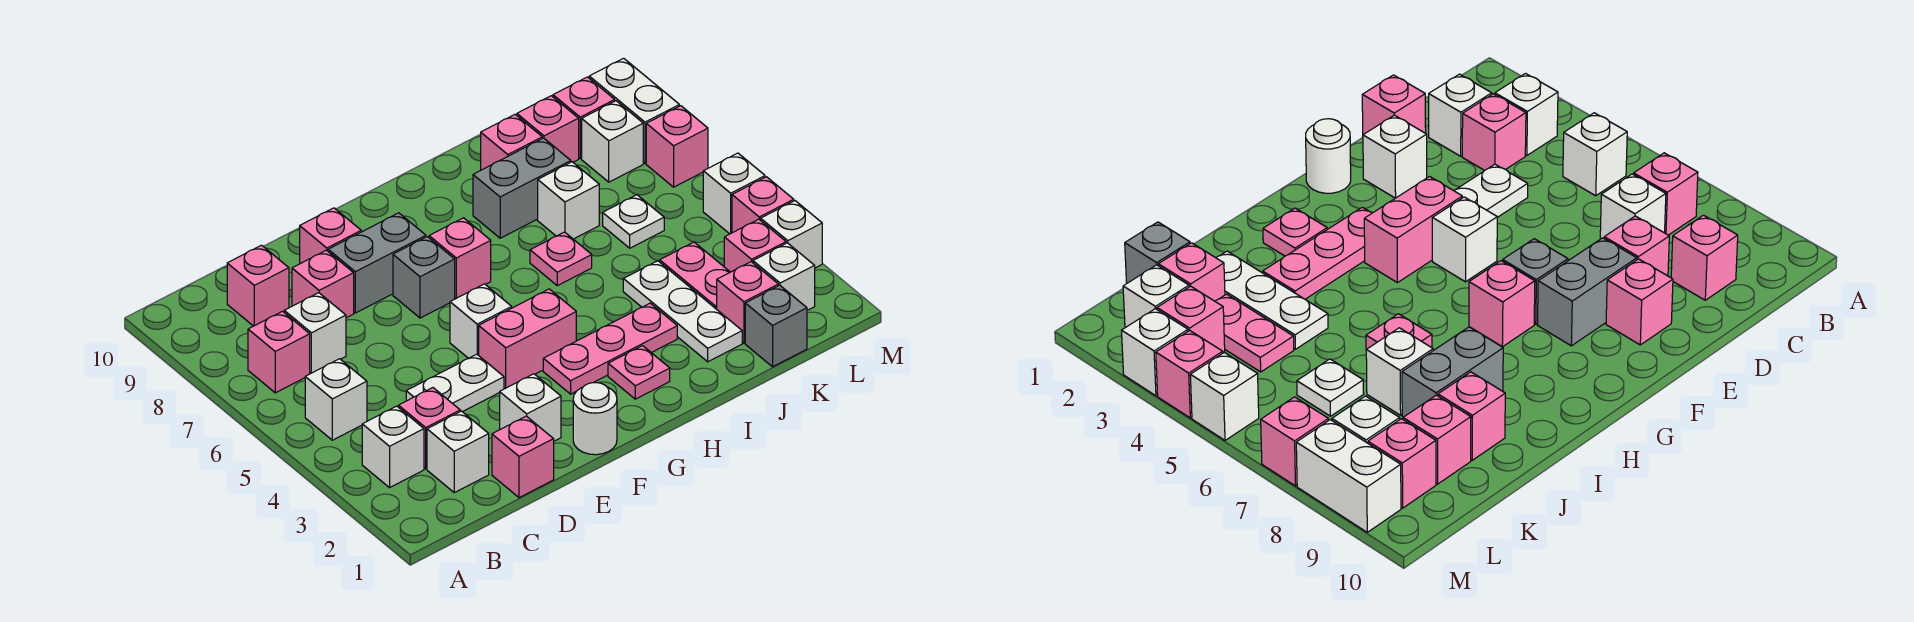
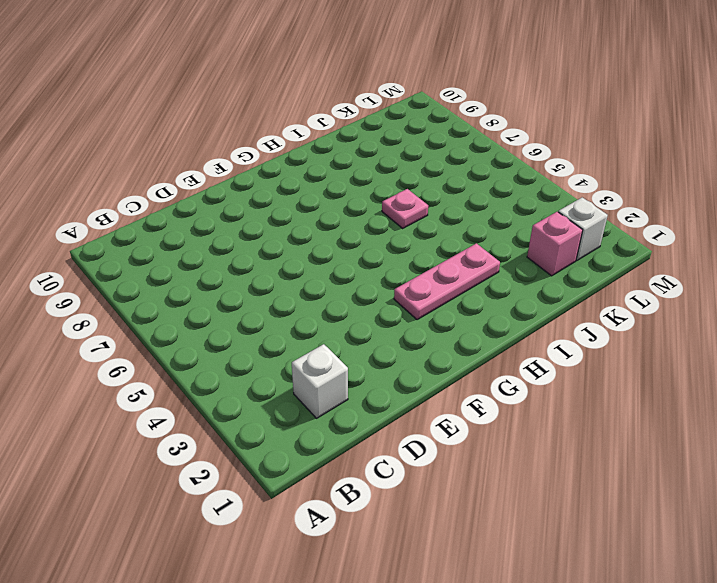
none -> white 1x1 brick [362,406,424,488]
none -> white 1x1 brick [305,359,367,440]
none -> pink 1x1 brick [248,311,310,393]
none -> pink 1x1 brick [399,388,460,469]

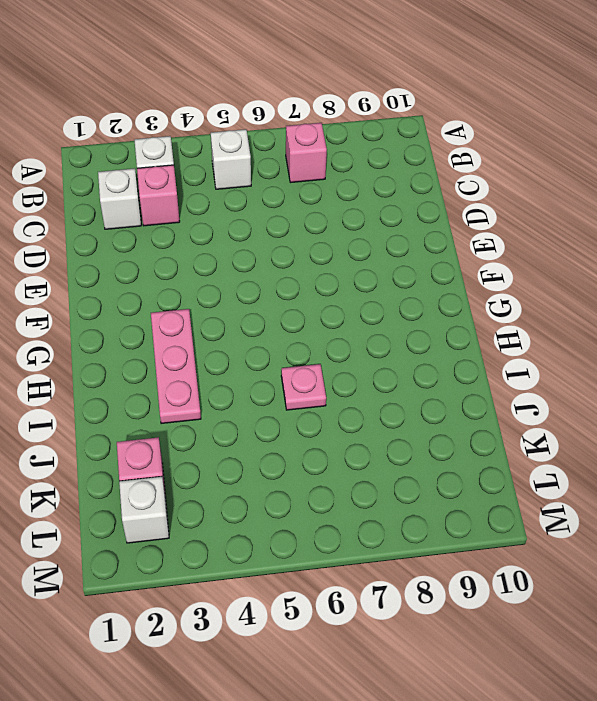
none -> white 1x1 brick [284,293,346,374]
none -> pink 1x1 brick [227,245,289,326]
none -> pink 1x1 brick [492,416,554,498]
none -> white 1x2 plate [406,354,504,412]

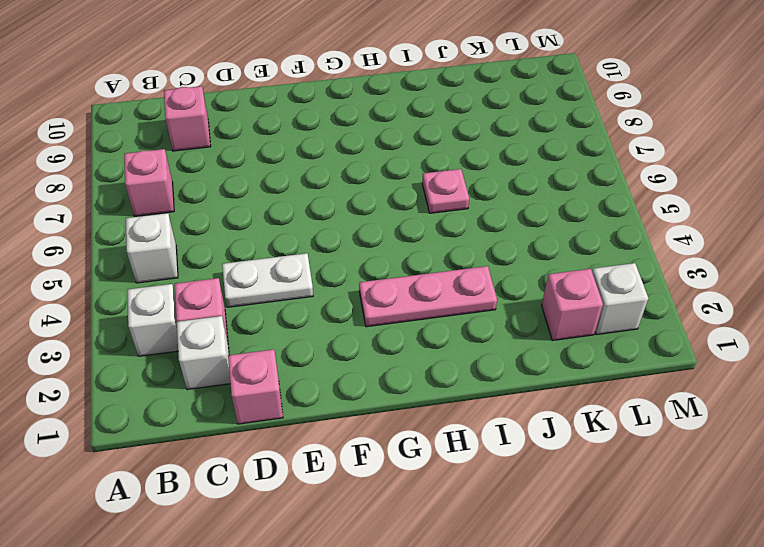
none -> white 1x1 brick [284,293,346,374]
none -> pink 1x1 brick [292,250,354,318]
none -> white 1x1 brick [500,374,561,441]
none -> grey 1x2 brick [328,213,426,313]

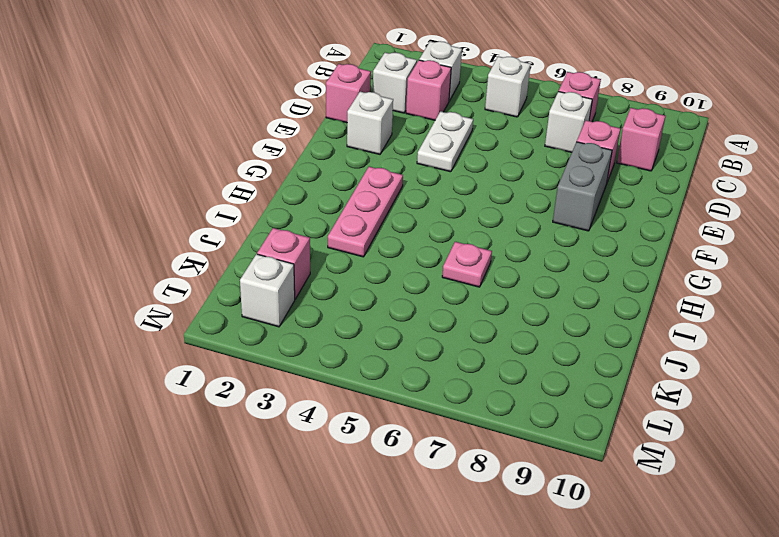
none -> pink 1x1 brick [300,208,361,264]
none -> white 1x1 round brick [573,383,617,455]
none -> pink 1x2 brick [479,289,576,388]
none -> white 1x1 brick [450,284,512,358]

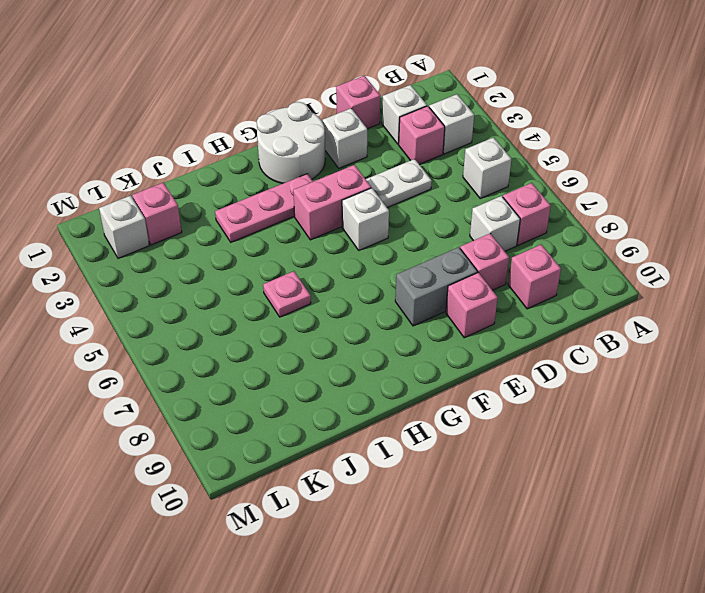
white 2x2 round brick [257,102,325,184] -> white 1x1 round brick [573,383,617,455]
none -> grey 1x1 brick [393,237,455,318]
none -> pink 1x1 brick [429,218,491,299]
none -> pink 1x1 plate [608,346,670,399]
none -> grey 1x2 brick [473,138,571,238]

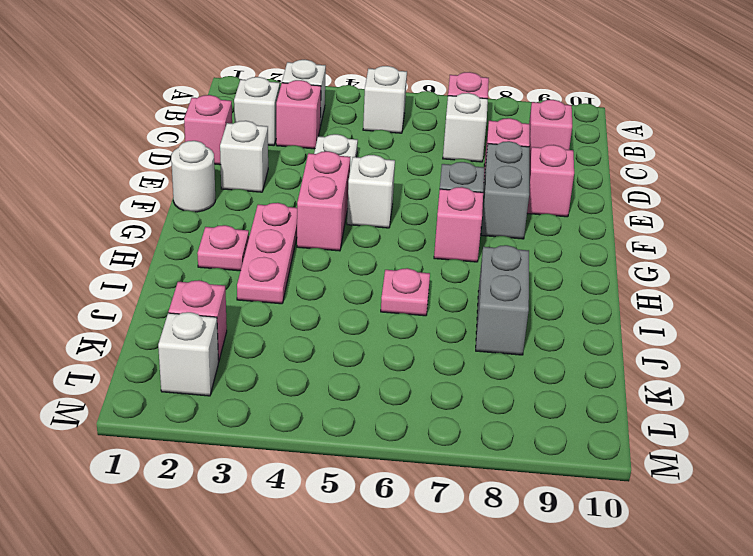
none -> white 1x3 plate [623,261,742,362]
none -> white 1x1 brick [538,162,599,239]
none -> pink 1x1 brick [481,115,542,170]
none -> grey 1x1 brick [745,285,807,367]

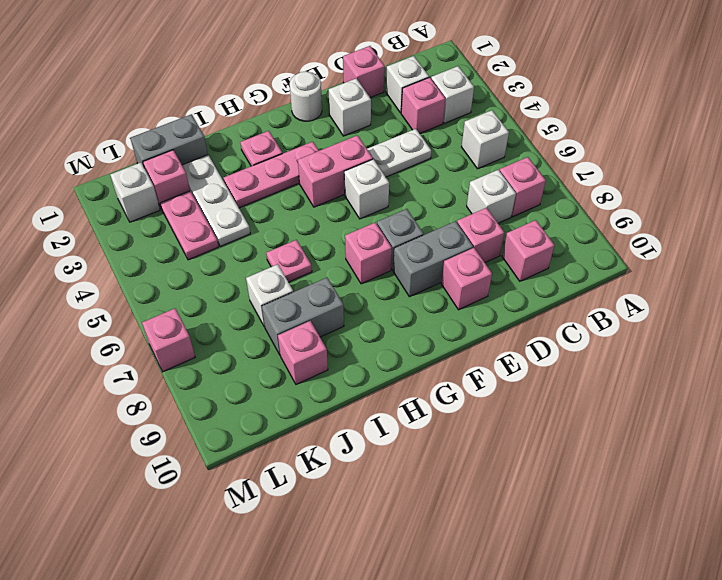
grey 1x2 brick [130,114,208,166] -> grey 1x1 brick [745,285,807,367]
none -> white 1x1 plate [603,195,664,248]
none -> pink 1x1 brick [517,96,579,162]
none -> pink 1x1 brick [724,219,786,272]
none -> white 1x1 brick [582,101,643,182]

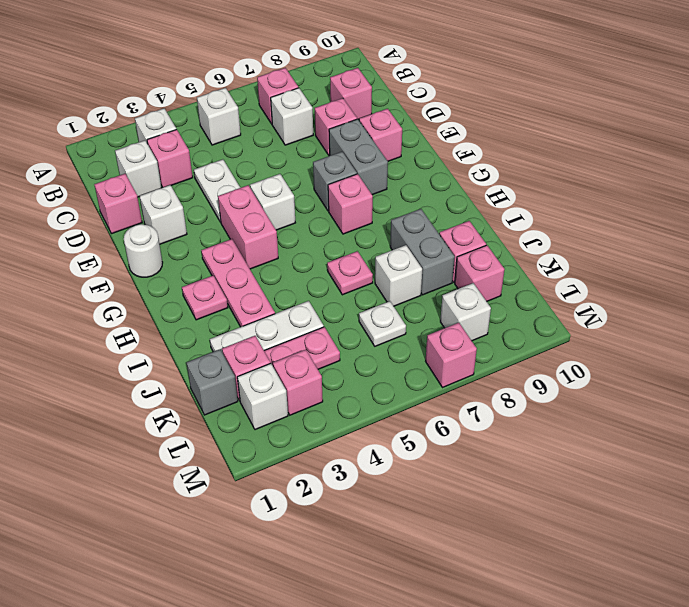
none -> pink 1x1 brick [553,77,615,158]
none -> white 1x1 brick [761,201,822,268]
none -> pink 1x1 brick [732,177,794,233]
none -> white 1x1 brick [703,153,765,234]

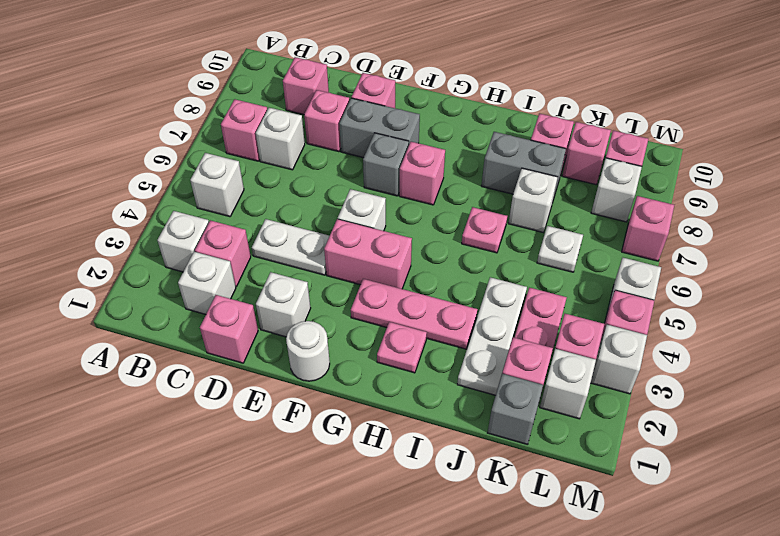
none -> white 1x2 brick [589,58,679,163]

